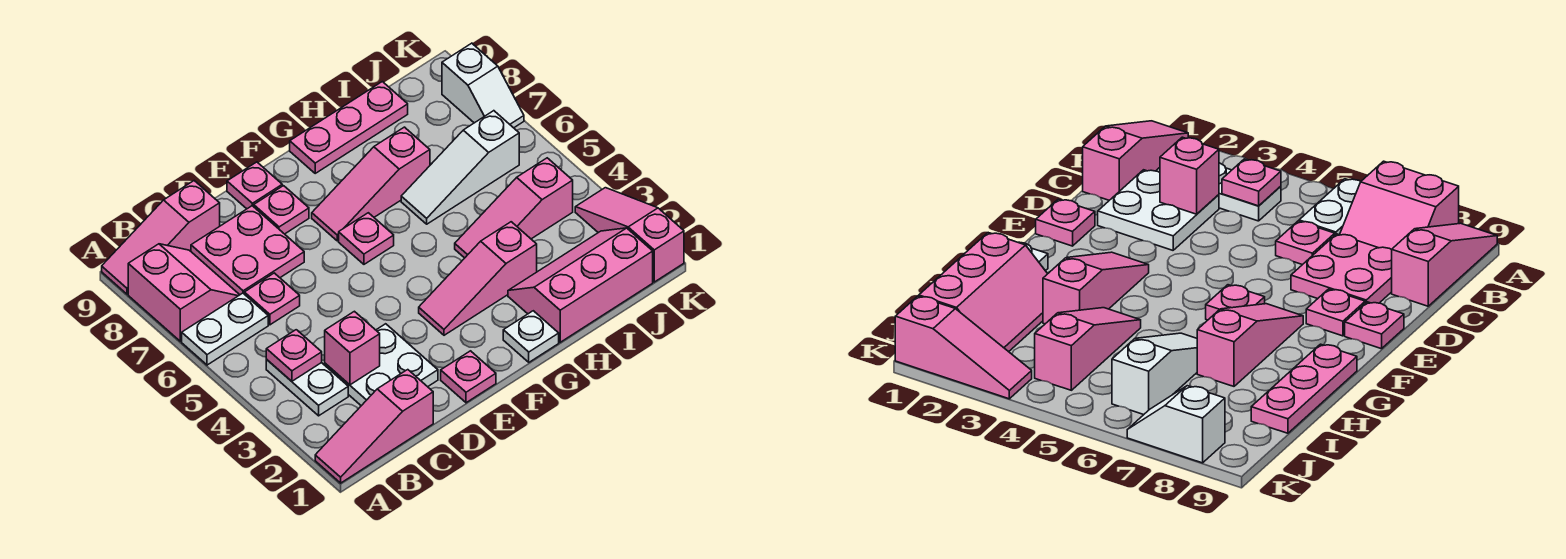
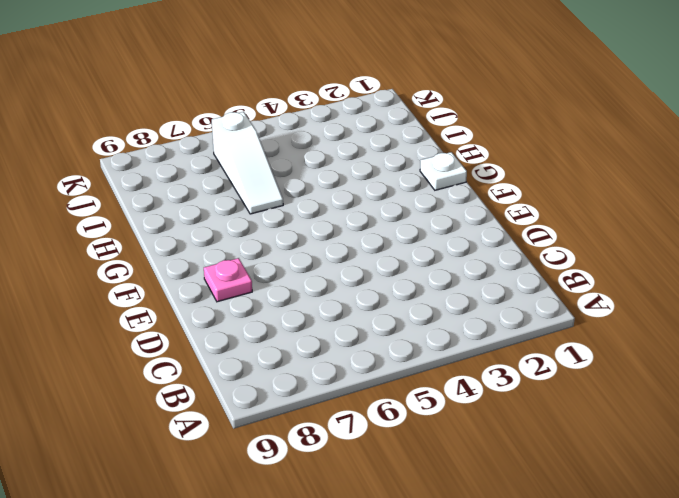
none -> pink 1x3 slope [315,370,433,483]
none -> white 1x2 plate [182,293,268,365]
none -> pink 2x2 slope [128,244,239,341]

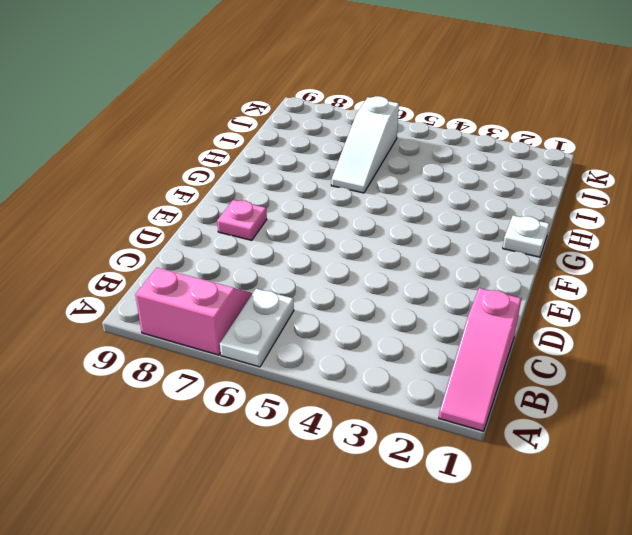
none -> pink 1x3 slope [102,181,220,294]
none -> white 1x2 plate [266,360,348,416]
none -> white 2x2 plate [325,324,438,406]

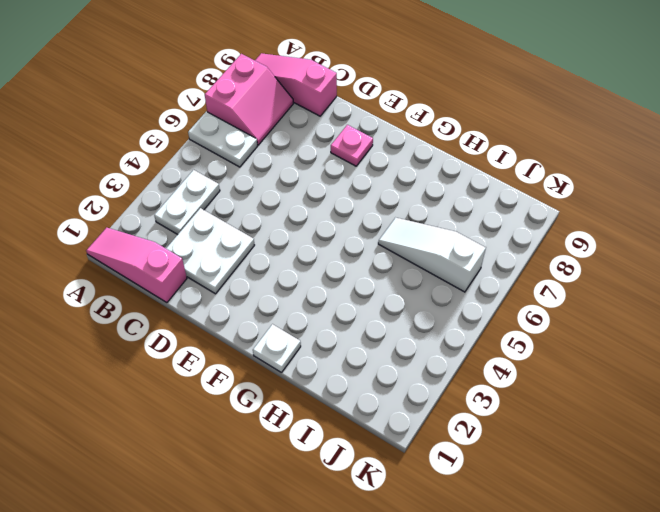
none -> pink 1x1 plate [244,273,300,325]
none -> pink 2x2 plate [191,206,304,295]
none -> pink 1x1 plate [441,351,496,403]

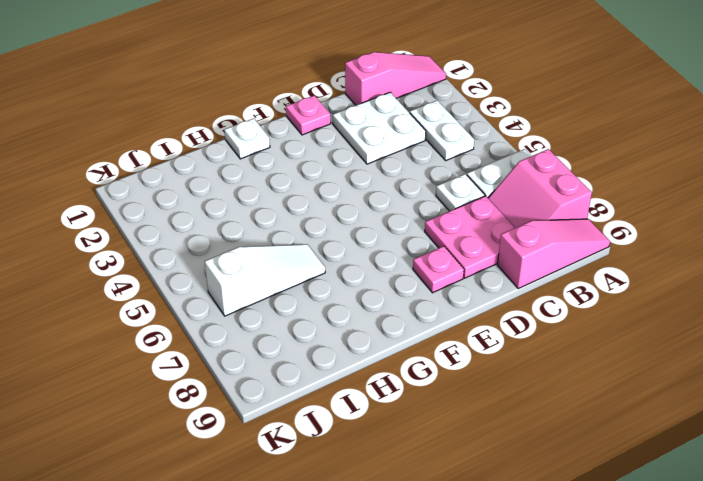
white 1x1 plate [436,174,485,211] -> pink 1x1 plate [244,273,300,325]
none -> pink 1x1 plate [227,162,282,209]
none -> pink 1x3 slope [419,222,537,335]
none -> pink 1x1 plate [339,213,394,264]

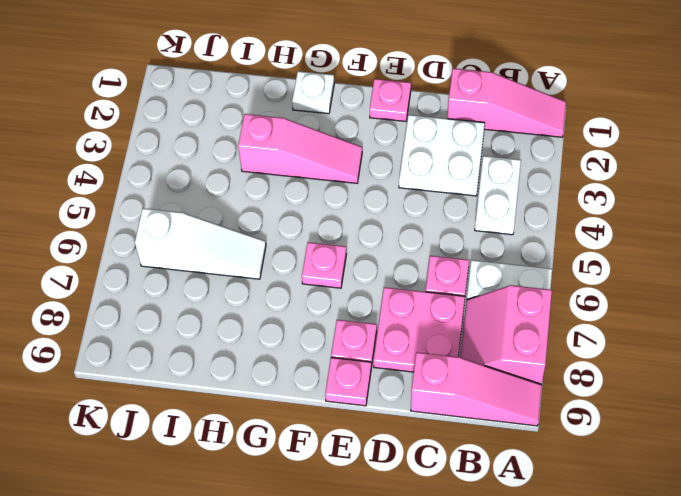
none -> pink 1x3 slope [312,127,430,241]
none -> pink 1x3 plate [290,82,408,173]
none -> pink 2x3 slope [508,228,653,342]

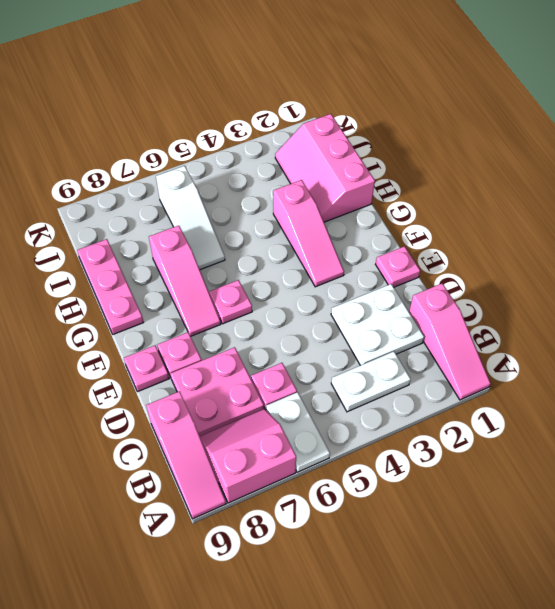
none -> white 1x1 plate [503,311,559,362]
none -> pink 1x3 slope [455,158,573,258]
none -> pink 1x3 slope [575,188,684,282]

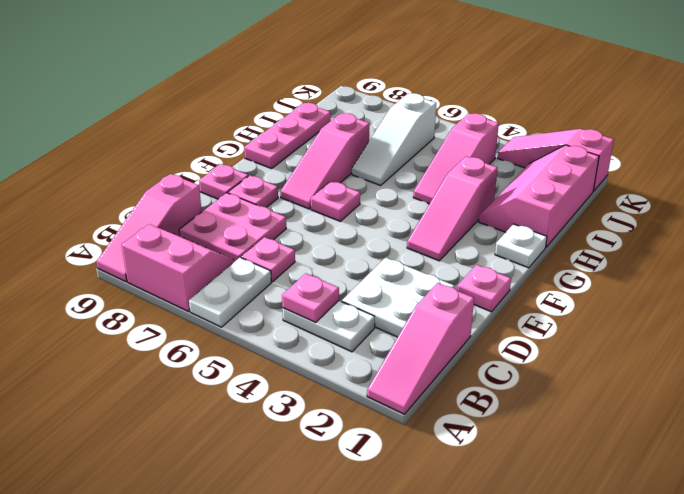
none -> white 1x2 slope [442,43,524,128]
none -> pink 1x1 brick [325,311,380,385]

